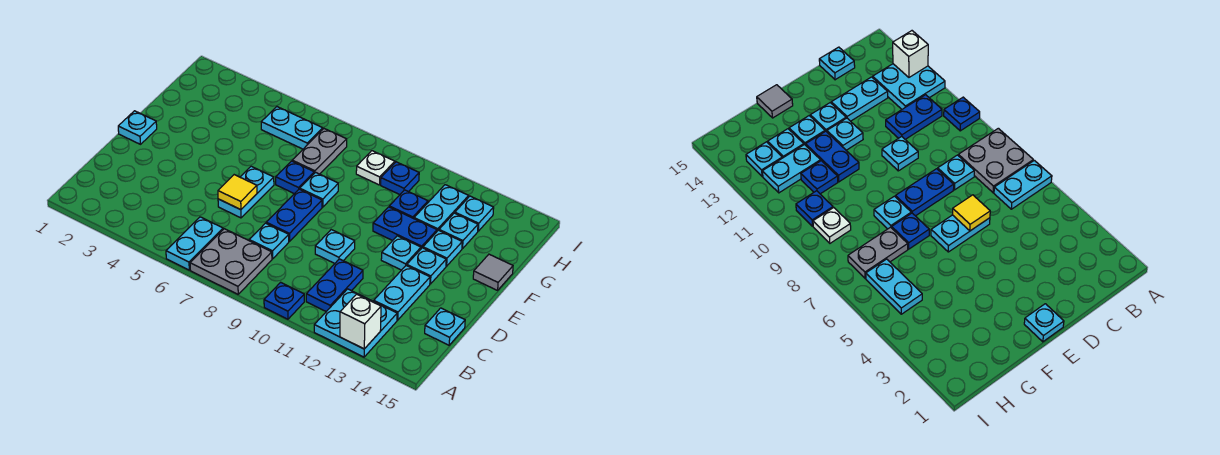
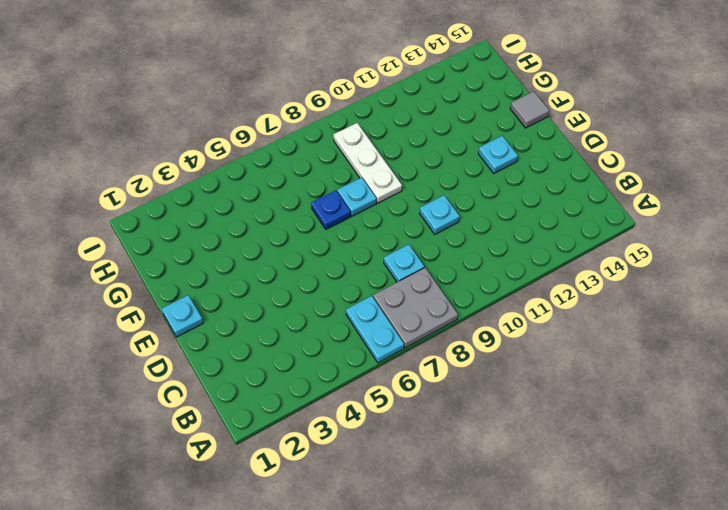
white 1x3 plate [333,123,402,203] -> white 1x1 plate [356,151,395,185]
none -> blue 1x1 plate [264,282,304,319]
none -> cyan 2x2 plate [314,289,397,357]
none -> blue 1x2 plate [306,259,363,312]

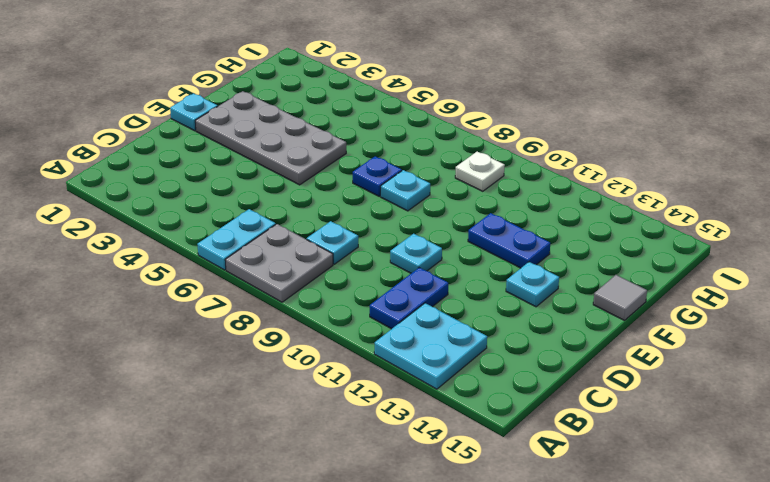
grey 2x4 plate [195,91,346,185] -> none
none -> blue 1x1 plate [264,282,304,319]
none -> cyan 1x2 plate [374,265,430,320]
none -> cyan 1x1 plate [425,308,465,345]

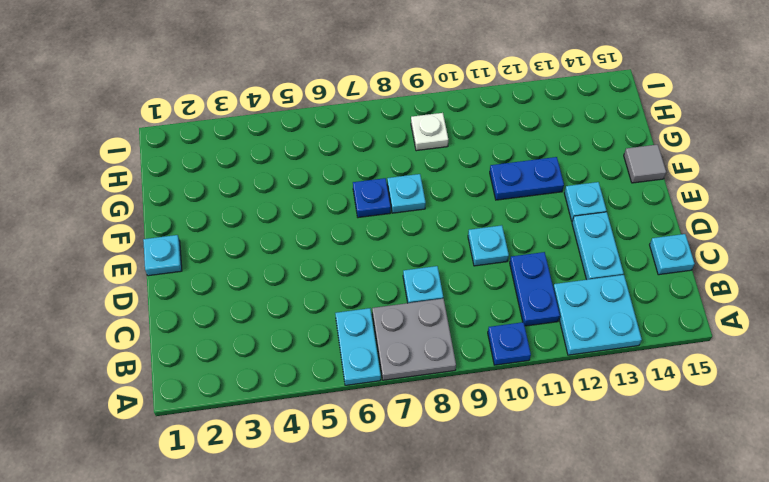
none -> cyan 1x2 plate [218,166,274,218]
none -> blue 1x2 plate [266,189,322,241]
none -> cyan 1x1 plate [381,236,421,270]

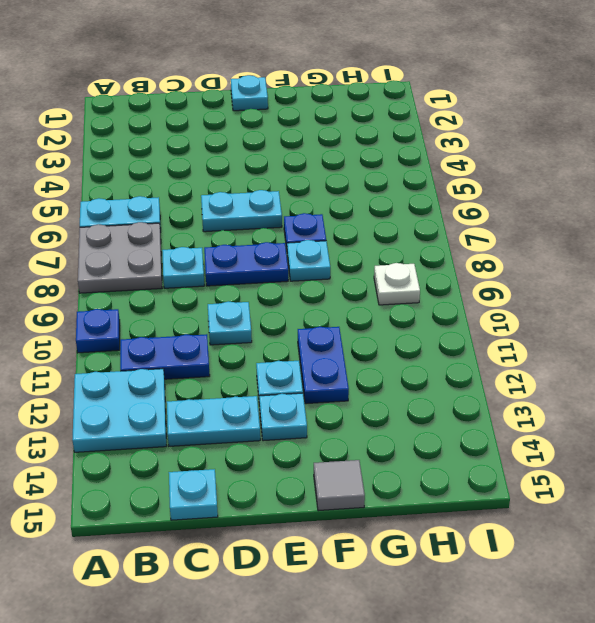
none -> cyan 1x1 plate [423,230,462,266]
none -> grey 1x2 plate [292,129,347,174]
none -> blue 1x1 plate [389,190,428,219]

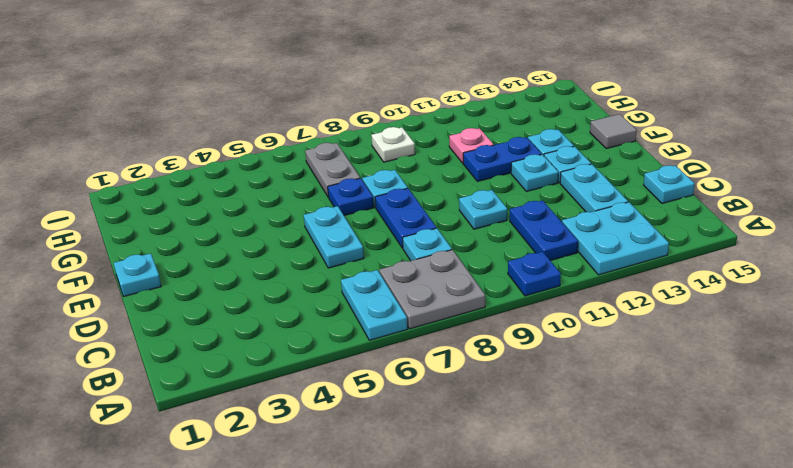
pink 1x1 plate [449,128,494,163] -> blue 1x1 plate [389,190,428,219]
none -> cyan 1x2 plate [414,185,469,231]
none -> cyan 1x1 plate [439,213,478,249]
none -> cyan 1x2 plate [261,107,323,149]

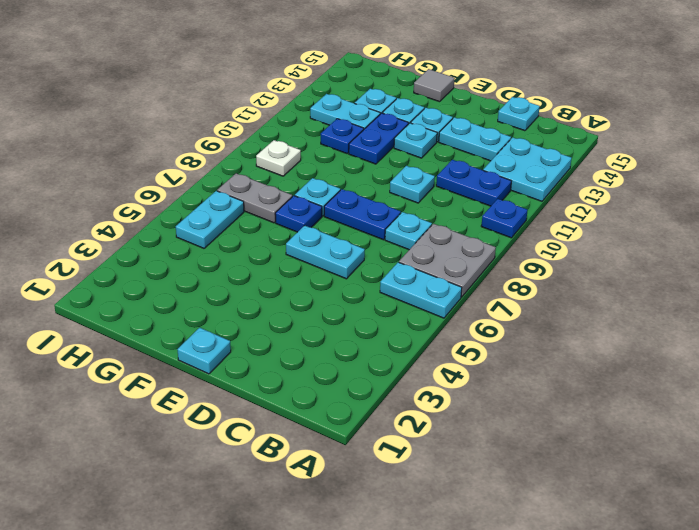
none -> blue 1x1 plate [381,162,419,195]
none -> cyan 1x1 plate [455,196,494,231]
none -> white 1x1 brick [340,294,381,349]

